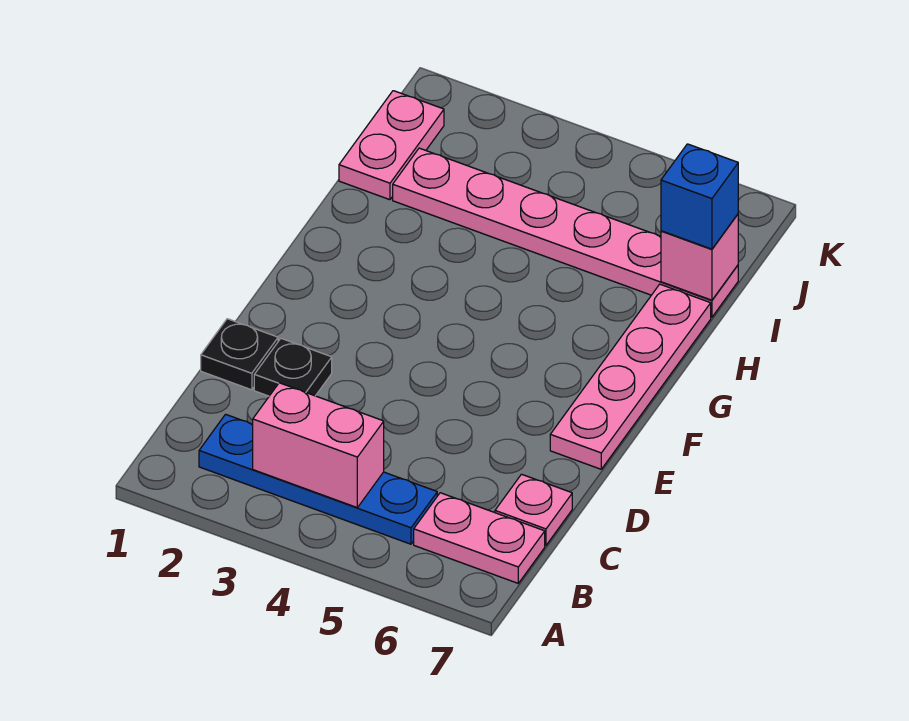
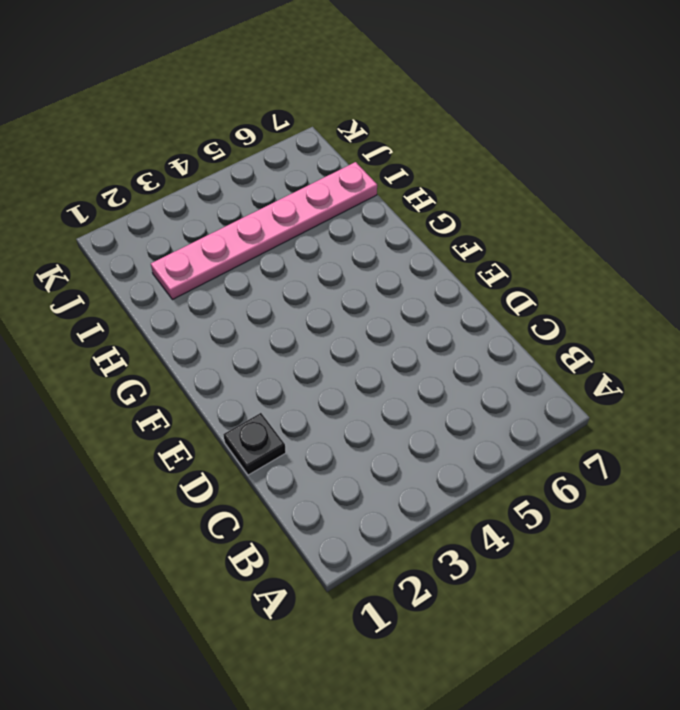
none -> blue 1x4 plate [199,414,437,544]
none -> pink 1x2 plate [414,493,545,583]

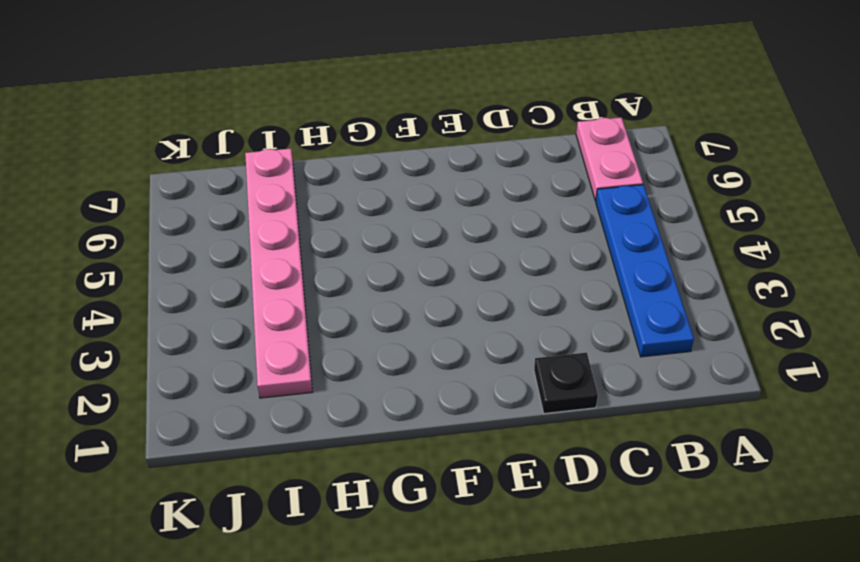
none -> pink 1x1 plate [495,474,572,545]
none -> black 1x1 plate [254,338,332,396]

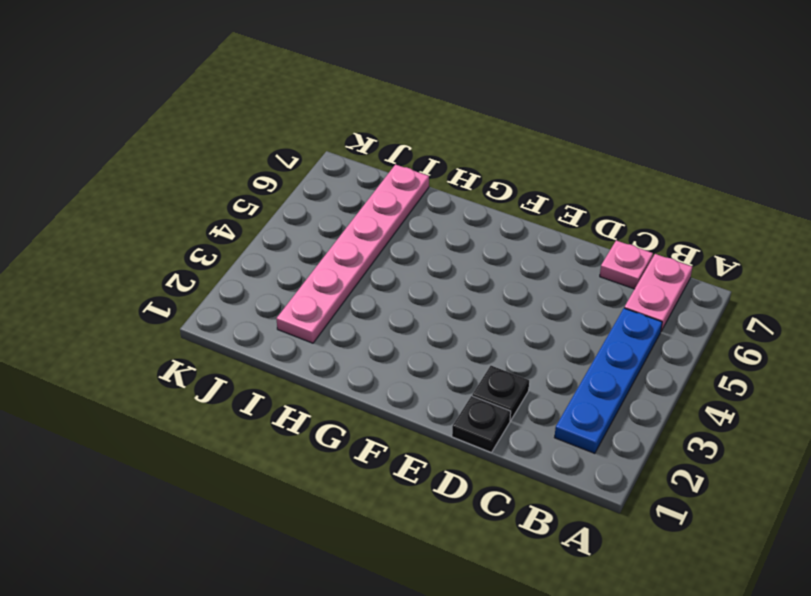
none -> pink 1x4 plate [550,284,711,469]
none -> pink 1x2 plate [339,91,444,200]

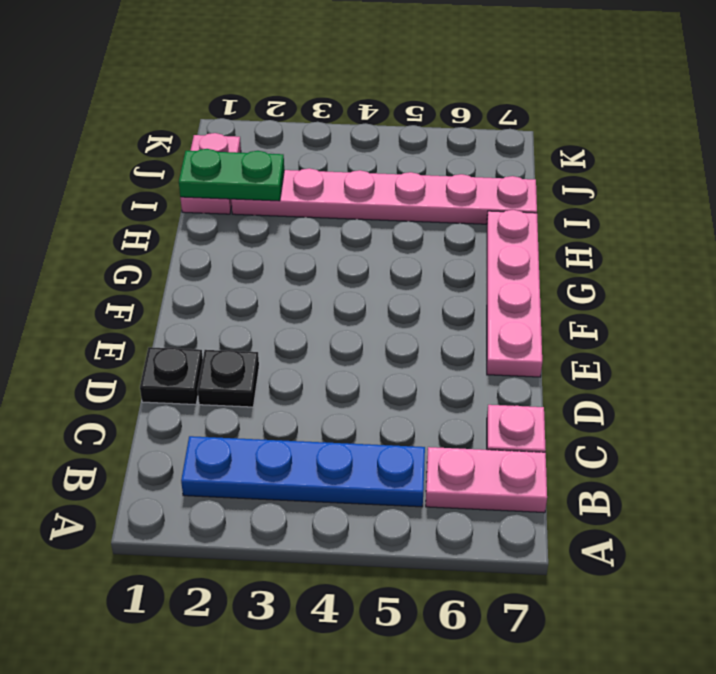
green 1x2 plate [179,149,284,201] -> none
none -> pink 1x2 brick [253,383,384,507]
none -> pink 1x1 brick [661,214,738,300]

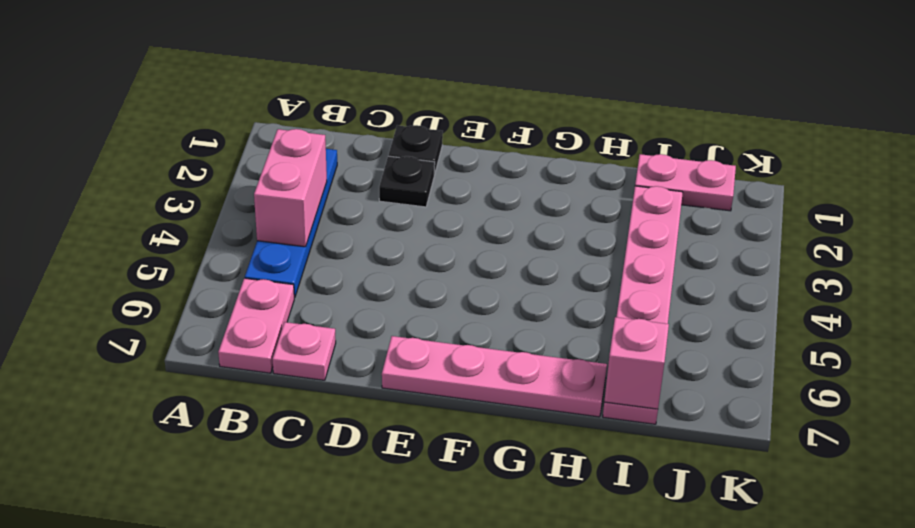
none -> blue 1x1 brick [661,144,738,249]

